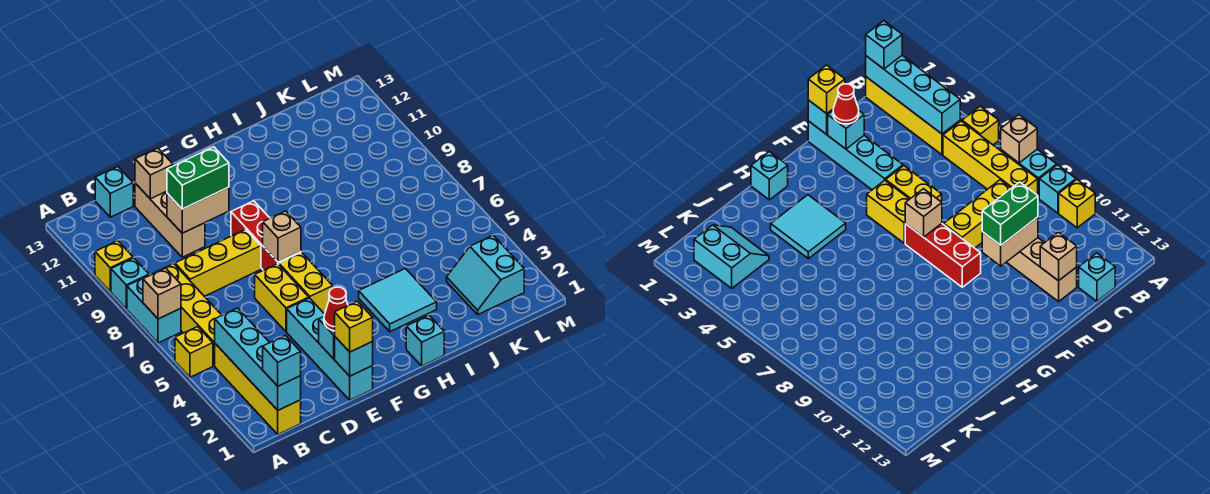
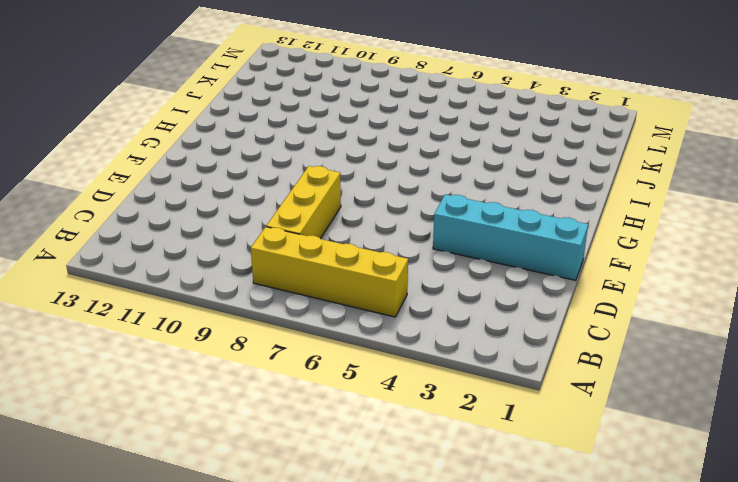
none -> yellow 1x1 brick [175,327,213,377]
none -> cyan 1x2 brick [127,275,181,343]
none -> cyan 1x1 brick [111,258,149,309]

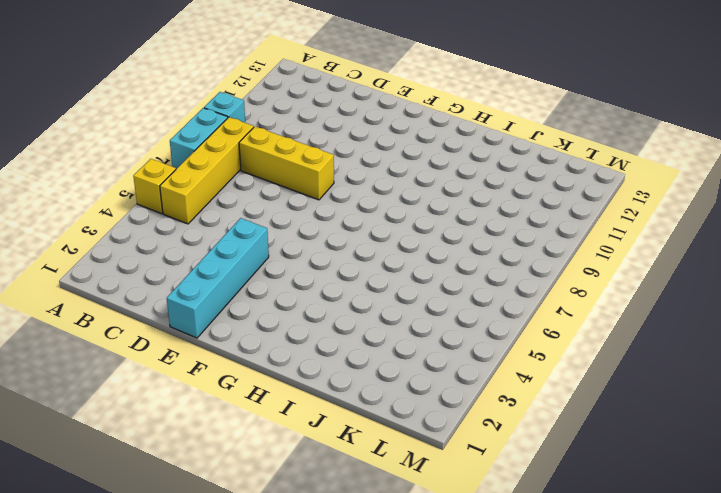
none -> yellow 1x1 brick [95,241,133,291]
none -> yellow 1x4 brick [215,344,301,434]
none -> cyan 1x1 brick [95,167,133,217]

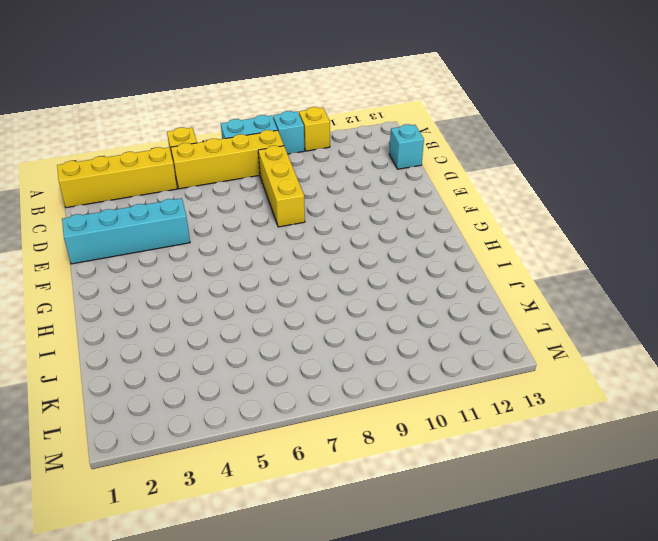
none -> tan 1x3 brick [135,183,205,257]
none -> yellow 1x2 brick [255,264,309,332]
none -> yellow 1x2 brick [279,252,333,314]

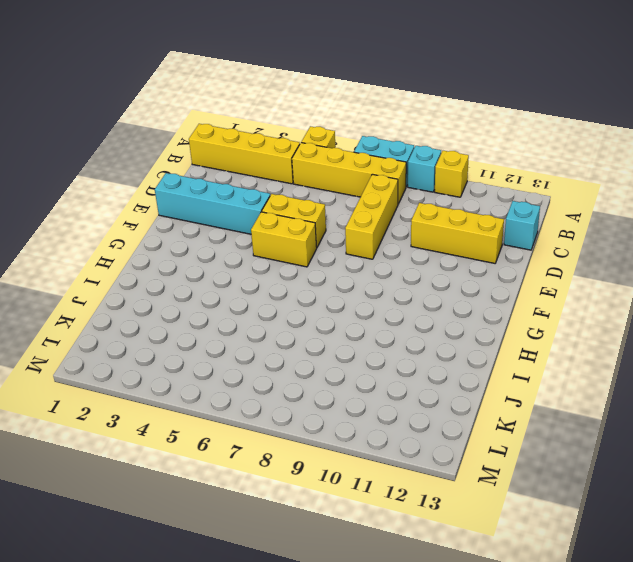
yellow 1x3 brick [411,203,504,263] -> tan 1x3 brick [135,183,205,257]
none -> red 1x3 brick [231,201,301,270]
none -> cyan 1x1 brick [406,315,444,366]
none -> cyan 2x2 tile [359,269,437,332]

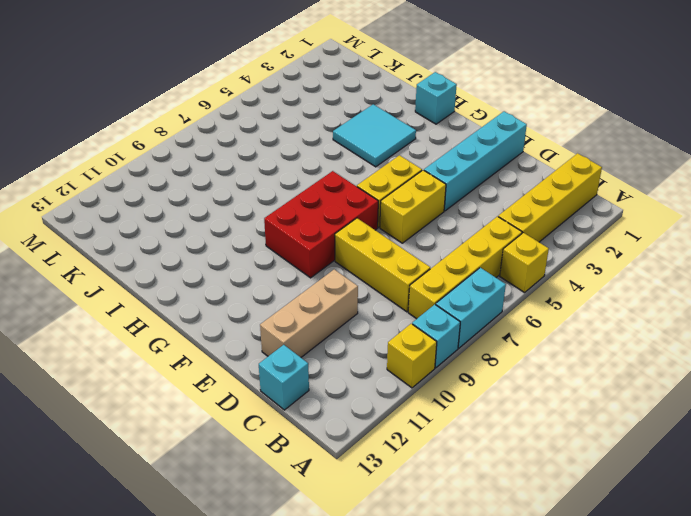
red 2x3 brick [264,171,378,278] -> red 1x3 brick [231,201,301,270]
none -> cyan 2x2 slope [447,235,524,314]
none -> tan 1x1 brick [143,268,181,319]
none -> cyan 1x4 brick [215,308,301,410]

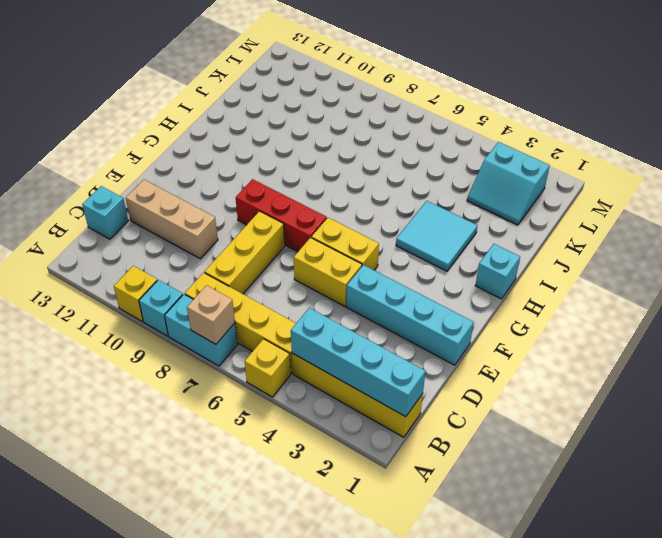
none -> tan 1x2 brick [167,187,229,233]
none -> tan 1x1 brick [135,148,173,199]
none -> cyan 1x1 brick [335,337,373,376]

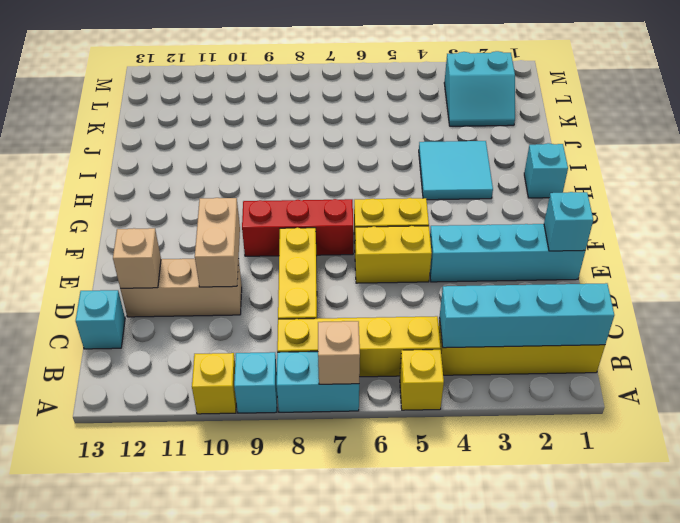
none -> cyan 1x1 brick [319,317,335,359]
none -> tan 1x1 brick [263,211,301,262]
none -> cyan 1x1 brick [263,335,301,386]

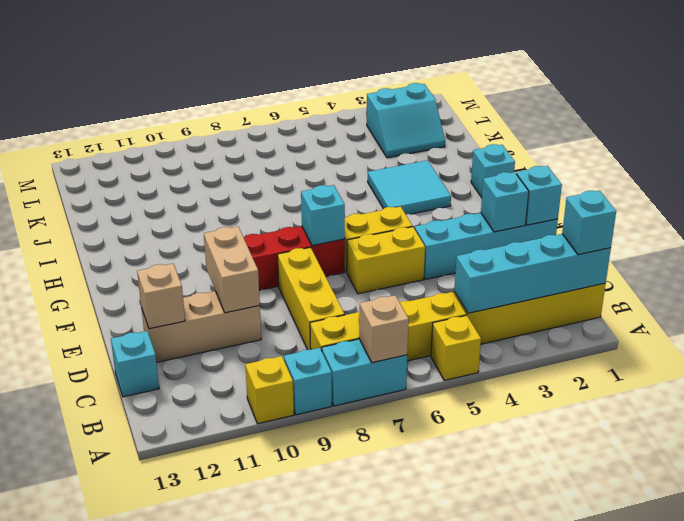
cyan 1x1 brick [301,185,345,246] -> tan 1x1 brick [263,211,301,262]
none -> green 1x2 brick [167,147,229,209]
none -> yellow 1x1 brick [335,301,373,352]
none -> red 1x1 cone [324,287,348,331]

